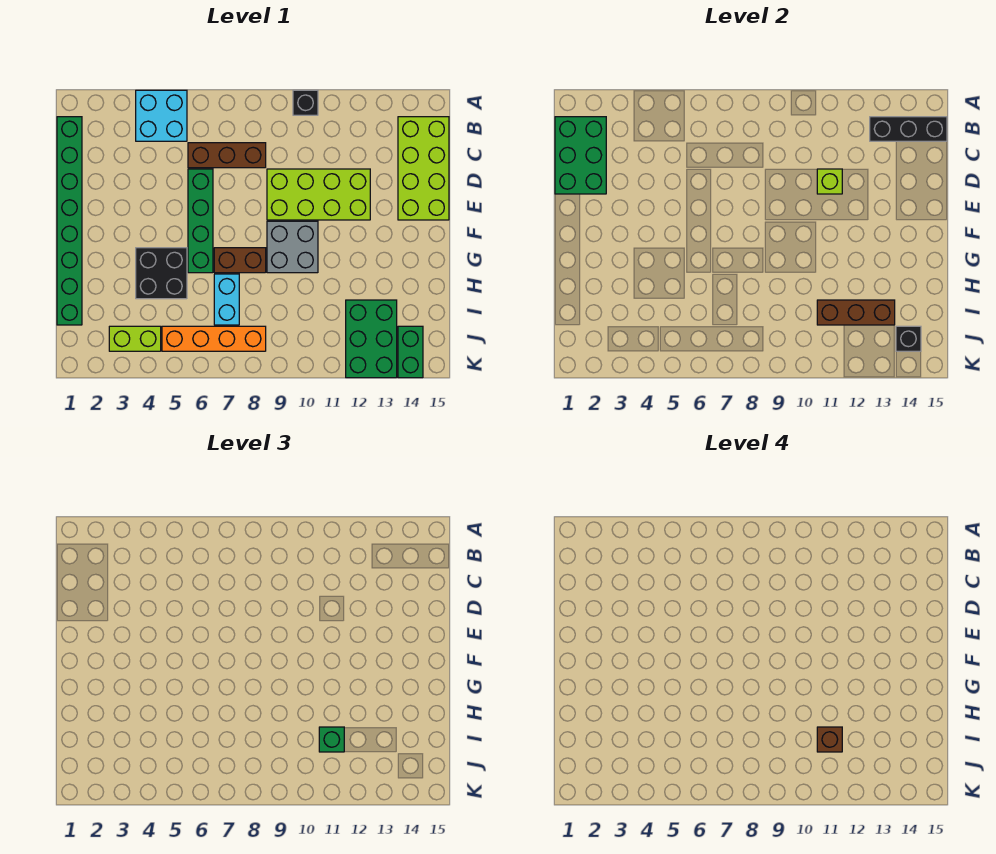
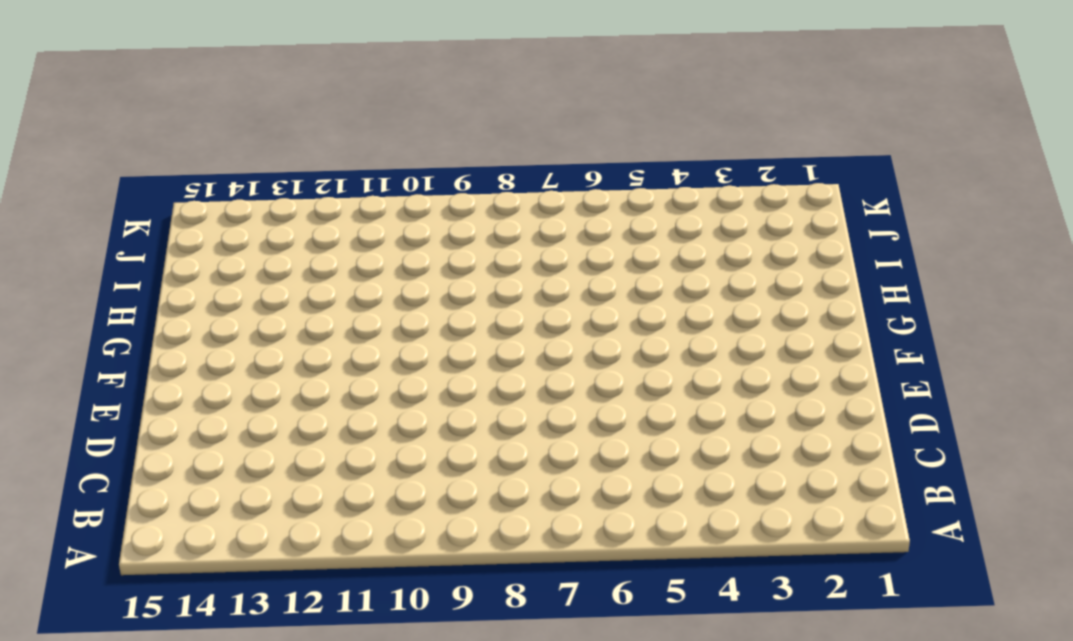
none -> cyan 2x2 brick [136,90,187,141]
none -> black 1x1 brick [293,90,318,115]
none -> green 1x8 brick [57,117,82,325]

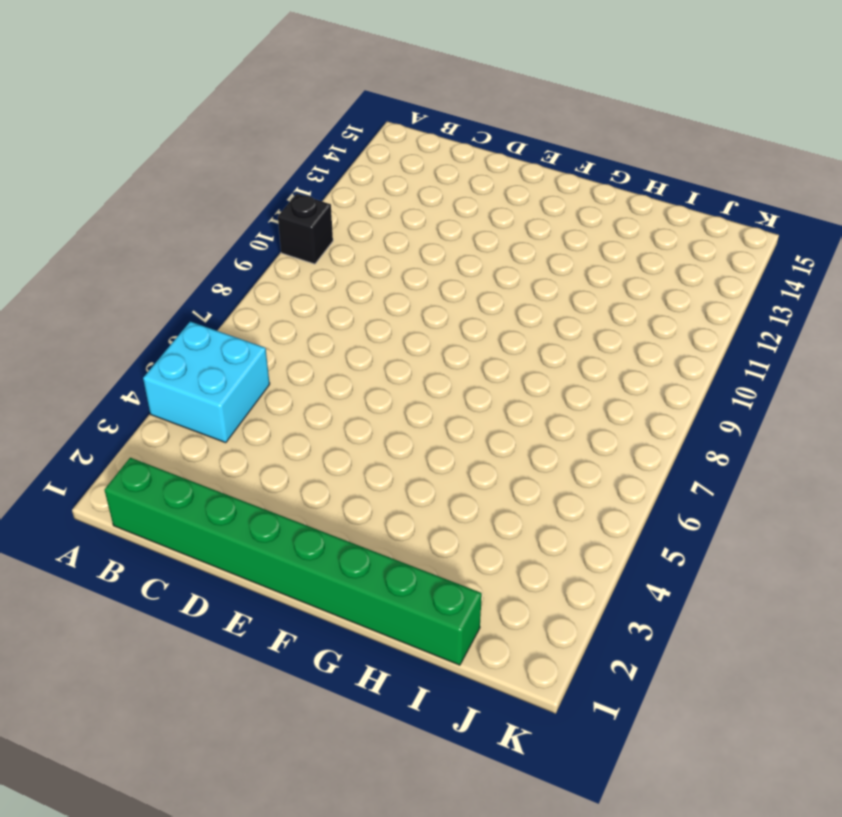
none -> lime 2x4 brick [398,117,449,220]
none -> brown 1x3 brick [188,143,266,168]
none -> green 1x4 brick [188,169,213,273]

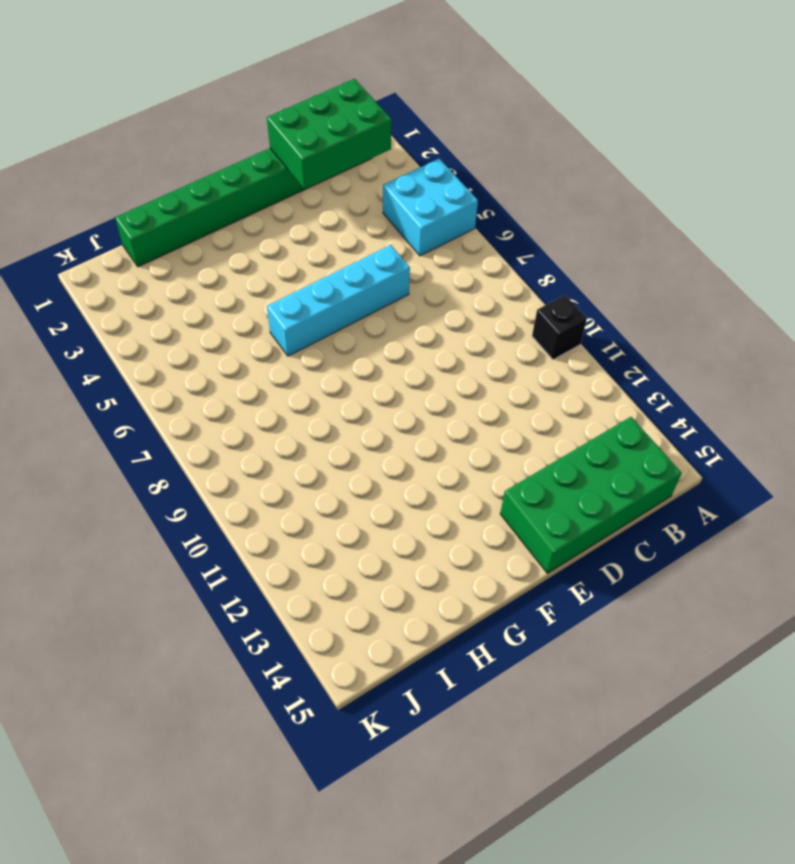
green 2x4 brick [500,417,682,573] -> lime 2x4 brick [398,117,449,220]
cyan 1x4 brick [267,245,410,356] -> green 1x4 brick [188,169,213,273]
none -> brown 1x3 brick [188,143,266,168]
none -> lime 2x4 brick [267,169,370,220]
none -> grey 2x2 brick [267,221,318,273]

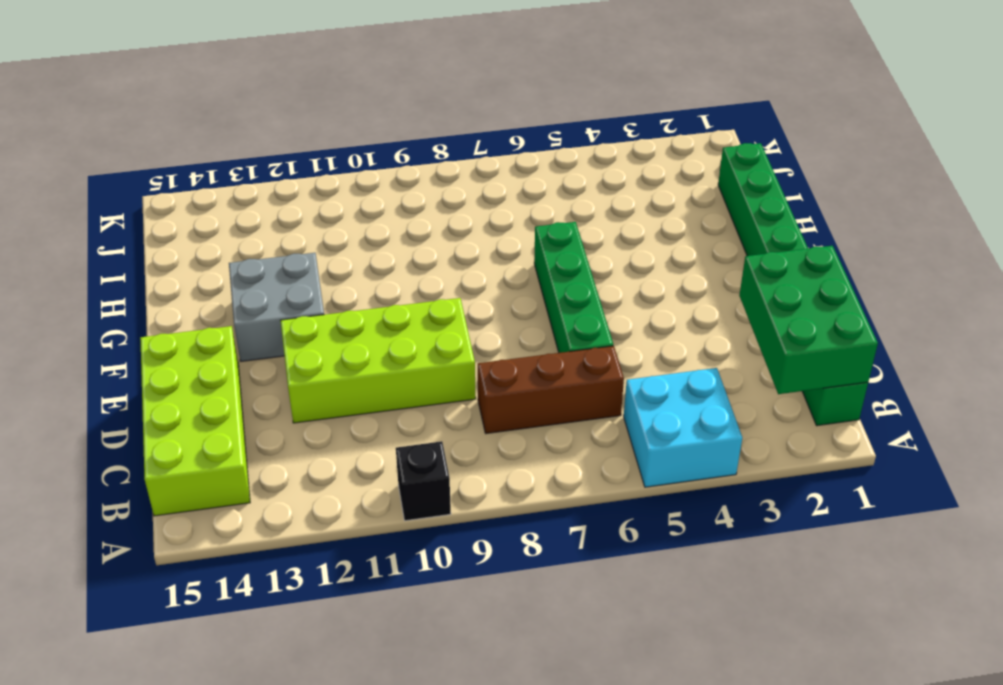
grey 2x2 brick [229,253,324,361] -> grey 2x2 brick moved to [267,221,318,273]
none -> black 2x2 brick [136,248,187,299]
none -> brown 1x2 brick [214,248,266,273]
none -> cyan 1x2 brick [214,274,239,325]

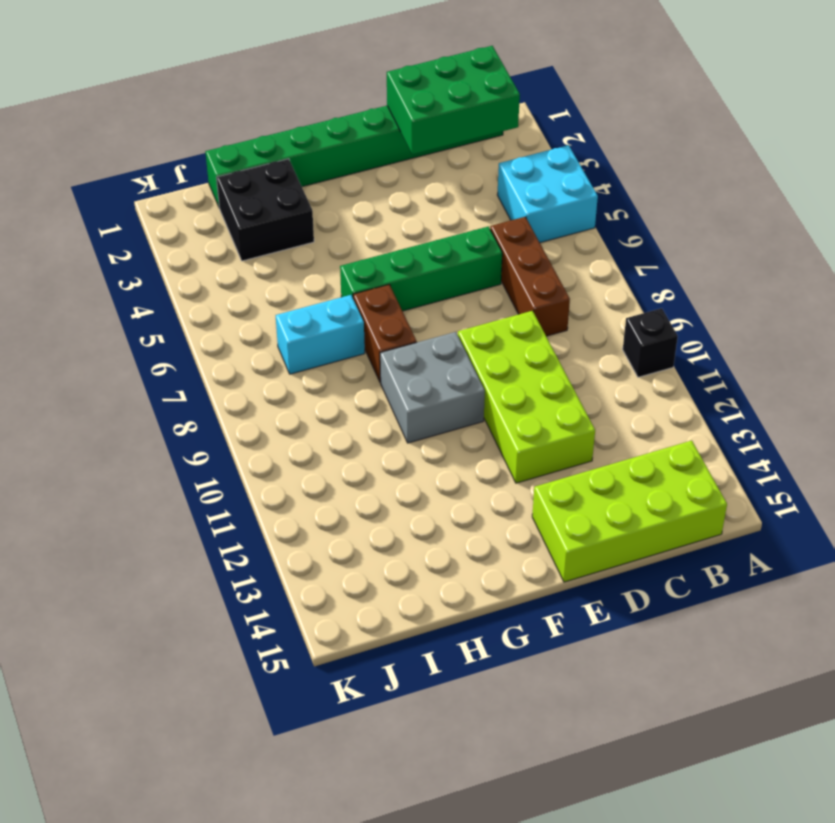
black 2x2 brick [217,159,314,261] -> black 2x2 brick moved to [136,248,187,299]
none -> green 2x3 brick [346,300,397,378]
none -> lime 1x2 brick [109,326,161,351]
none -> orange 1x4 brick [162,326,266,351]

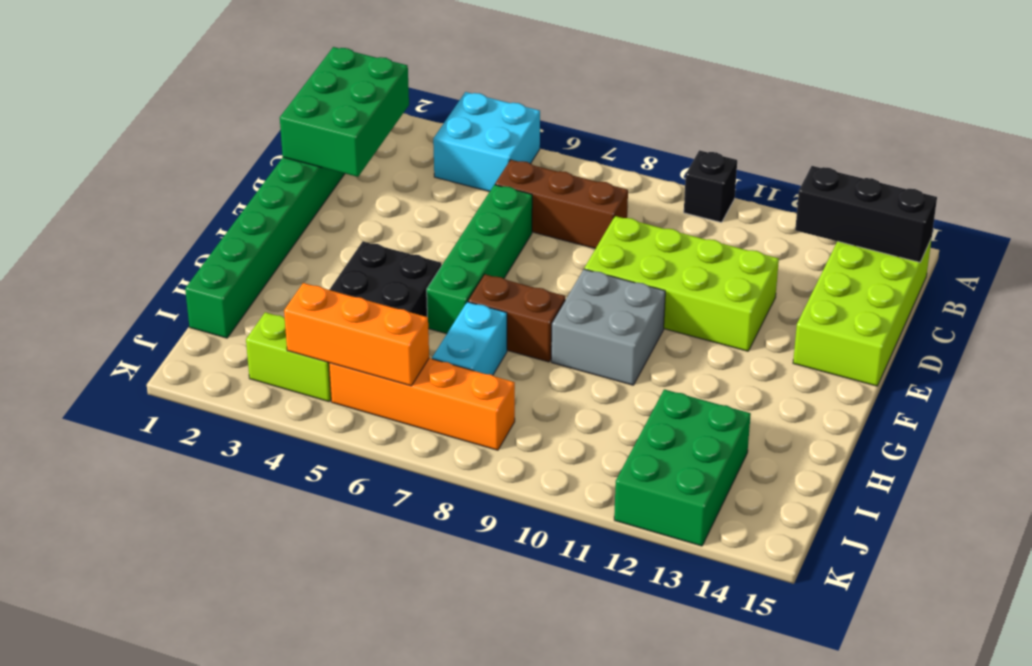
orange 1x3 brick [284,283,429,386] -> none
none -> green 1x2 brick [398,326,423,378]
none -> lime 1x1 brick [817,169,842,194]
none -> brown 1x3 brick [817,300,895,325]

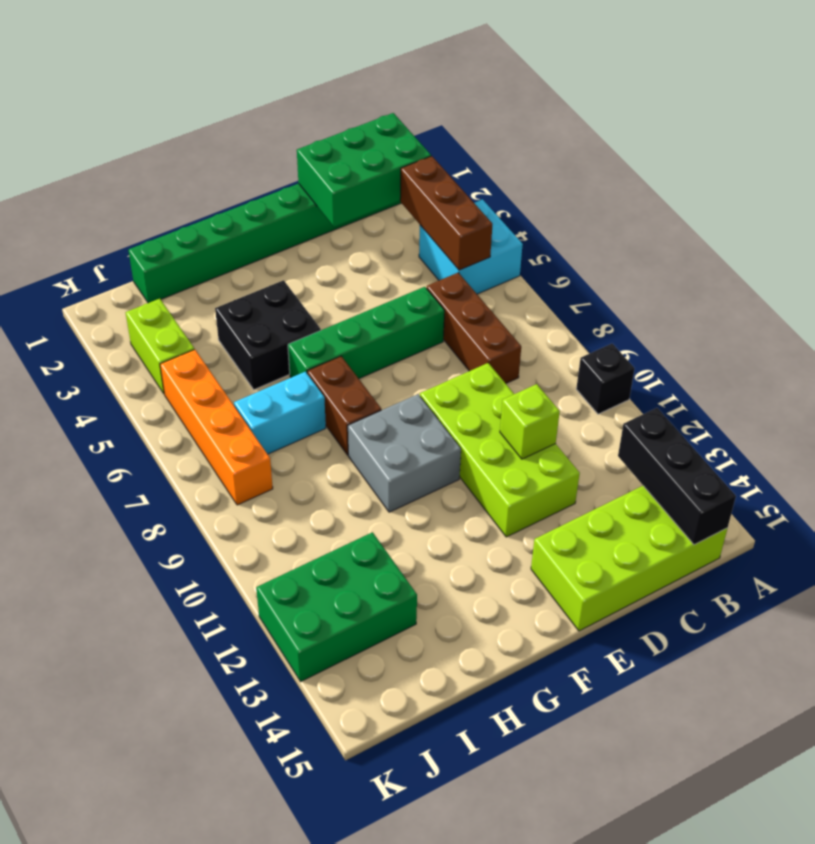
brown 1x3 brick [400,156,492,270] -> brown 1x3 brick moved to [817,300,895,325]
none -> green 1x2 brick [398,326,423,378]
none -> black 1x1 brick [896,326,921,351]
none -> green 1x1 brick [319,727,344,752]

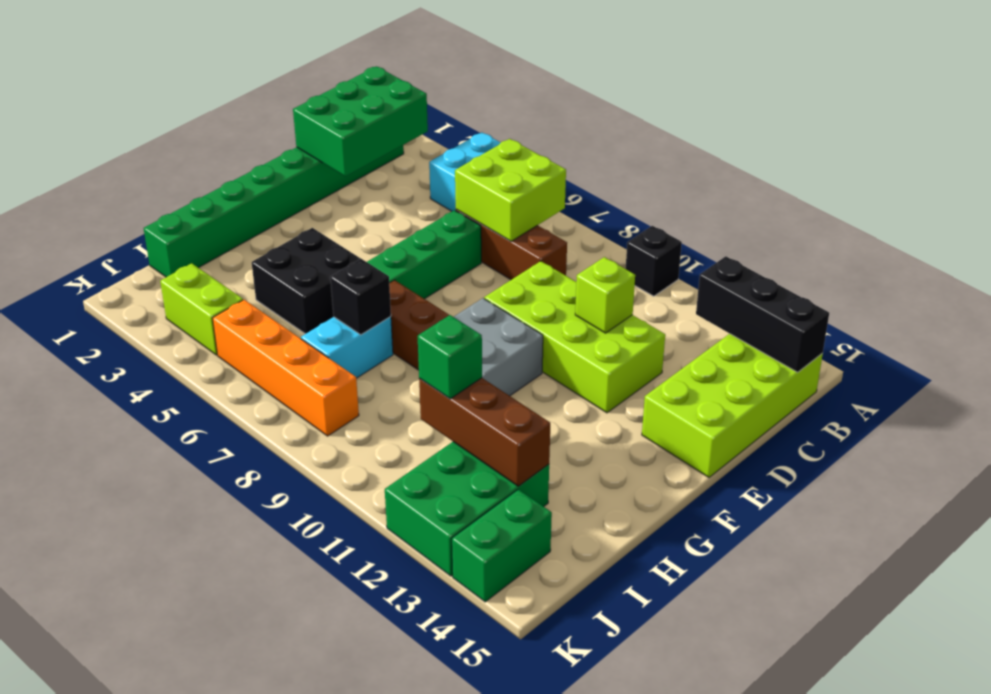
lime 2x2 brick [455,139,566,241] -> none
black 1x1 brick [330,259,391,335] -> black 1x1 brick moved to [896,326,921,351]
none -> brown 1x1 brick [817,727,842,752]

